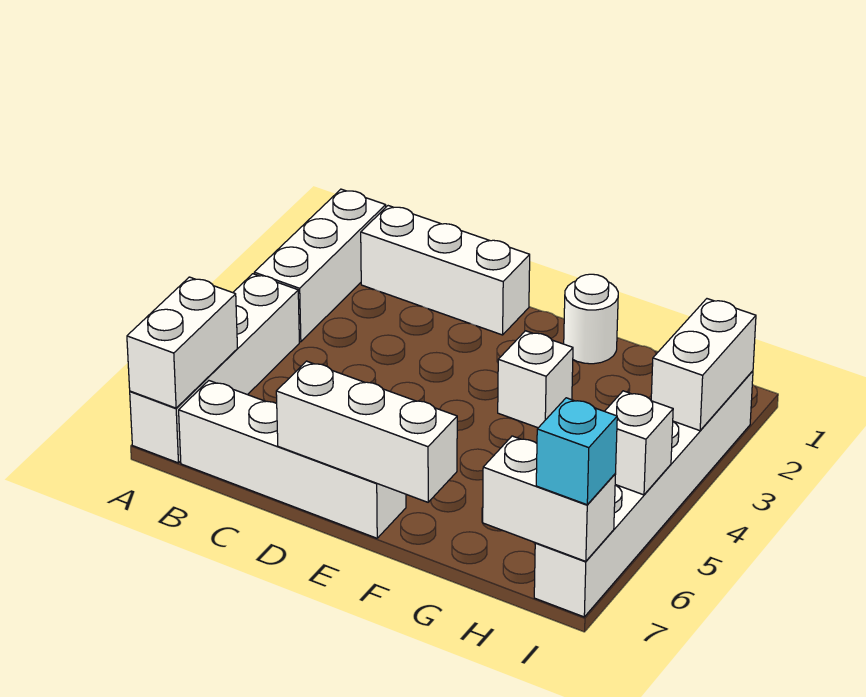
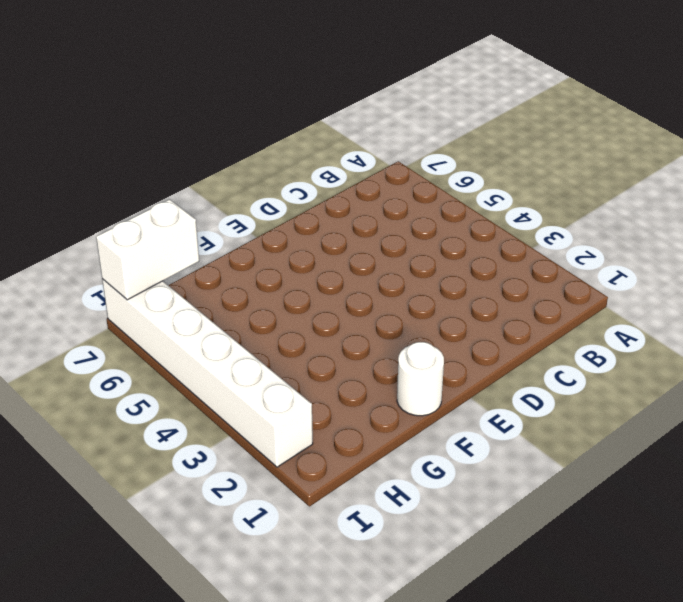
none -> white 1x3 brick [254,189,386,342]
none -> white 1x4 brick [130,274,299,463]
none -> white 1x3 brick [361,206,530,335]

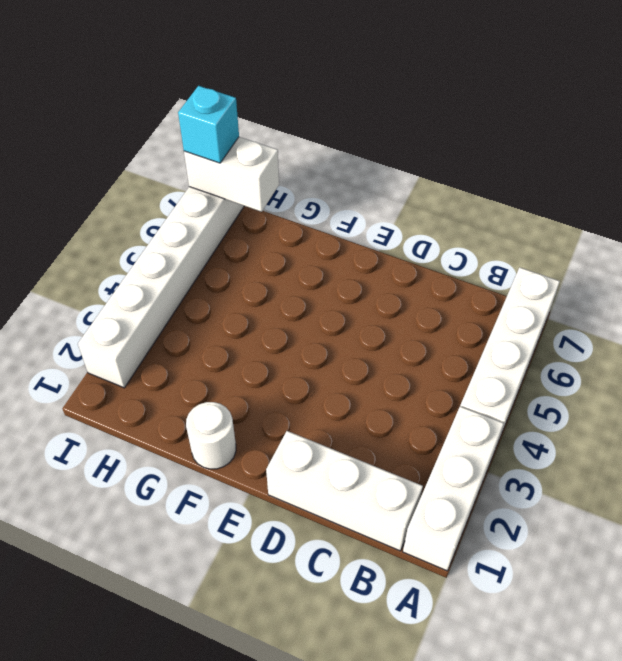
none -> white 1x4 brick [179,381,406,538]
none -> white 1x1 brick [498,331,573,428]
none -> white 1x2 brick [127,277,238,408]

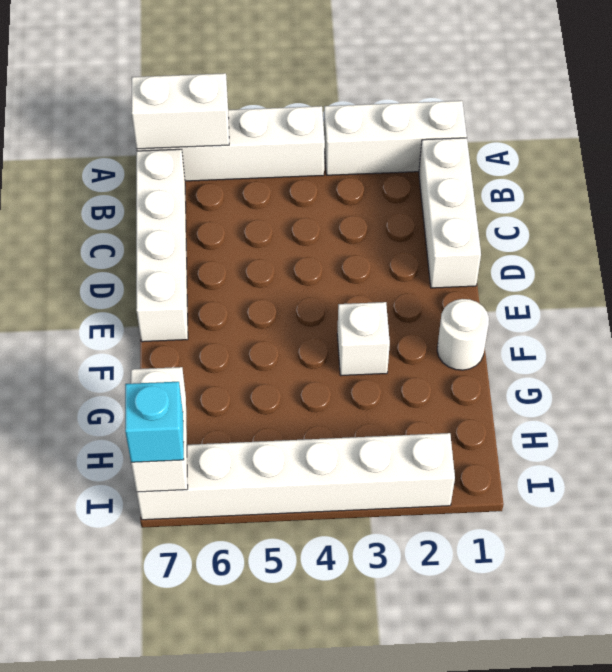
none -> white 1x3 brick [276,361,457,502]
none -> white 1x2 brick [651,299,756,431]
none -> white 1x1 brick [605,391,673,495]

